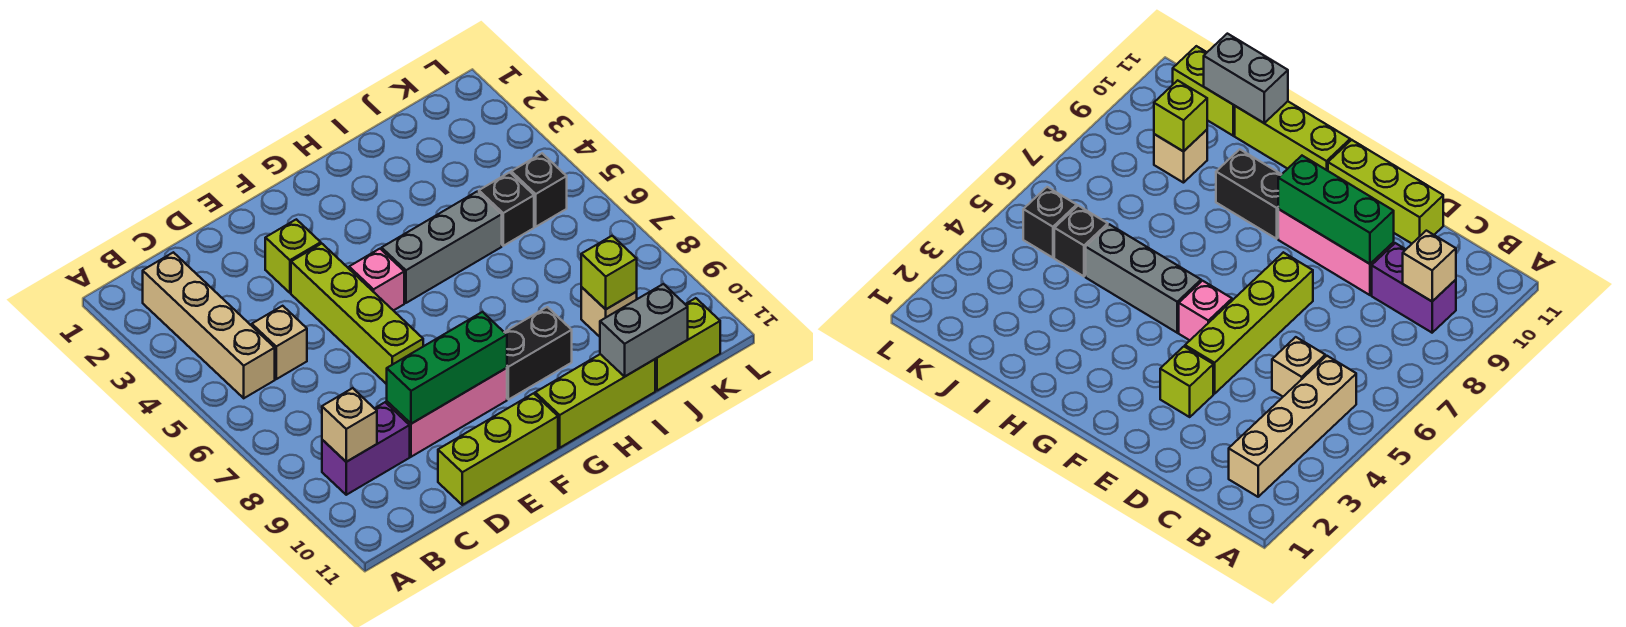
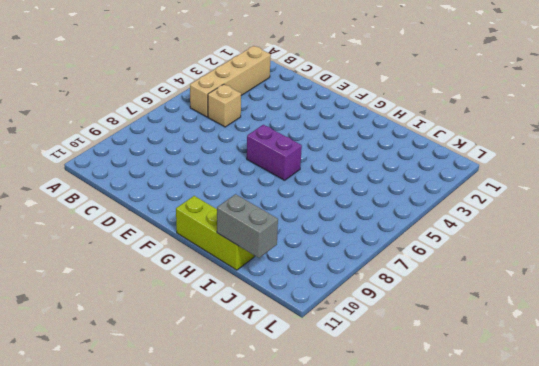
purple 1x2 brick [247,125,302,180] -> purple 1x2 brick moved to [322,402,410,495]
none -> pink 1x3 brick [387,368,507,457]
none -> lime 1x3 brick [438,393,558,505]
none -> lime 1x1 brick [265,219,321,293]

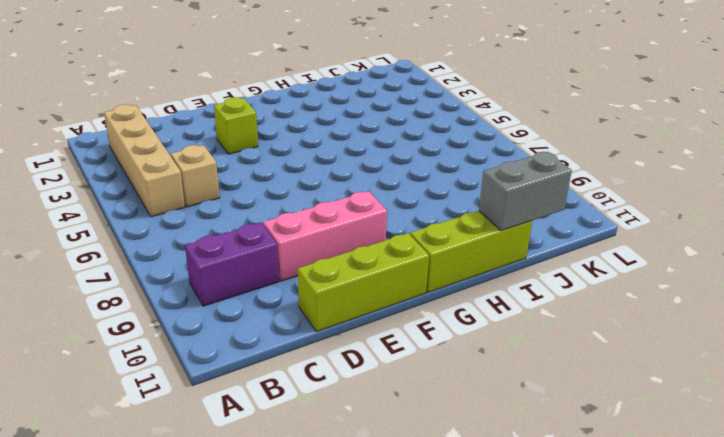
none -> lime 1x4 brick [291,244,423,384]
none -> pink 1x1 brick [349,249,404,311]
none -> grey 1x3 brick [382,191,502,303]

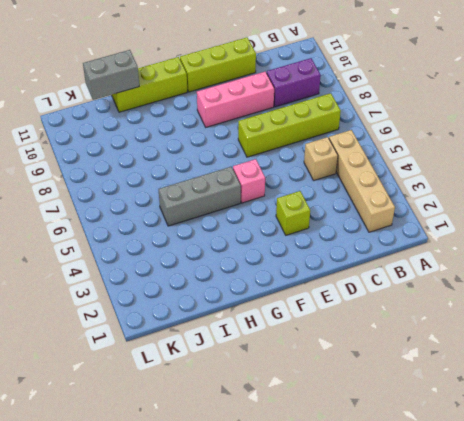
lime 1x4 brick [238,93,341,157] -> lime 1x4 brick turned to [291,244,423,384]
none -> black 1x2 brick [504,307,572,400]
none -> black 1x1 brick [479,172,534,246]
none -> tan 1x1 brick [581,287,637,337]

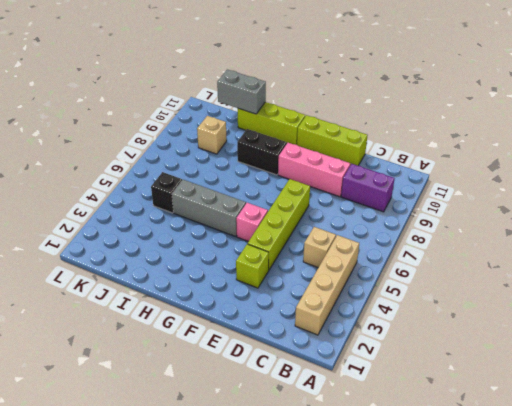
none -> lime 1x2 brick [655,298,720,391]
none -> black 1x1 brick [511,153,567,227]
none -> tan 1x1 brick [322,388,377,462]

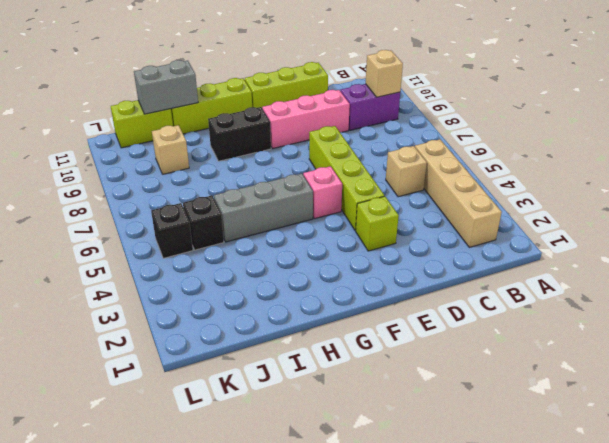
none -> green 1x3 brick [387,312,507,424]
none -> lime 1x1 brick [581,236,637,309]

